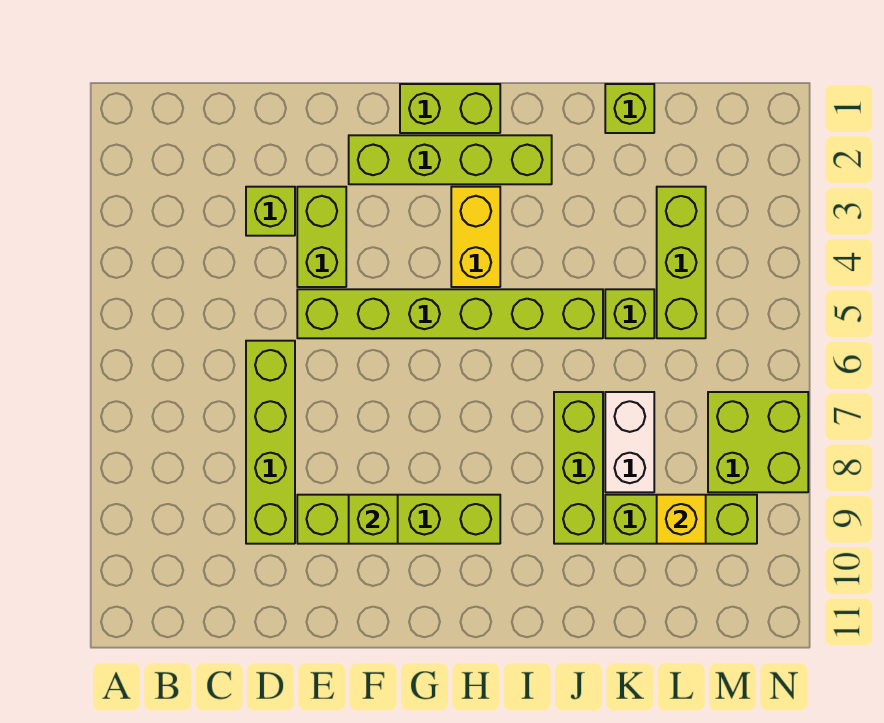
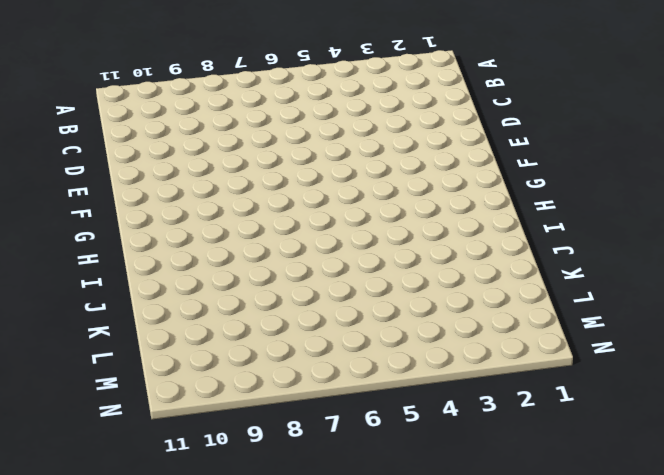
none -> lime 1x1 brick [246,187,295,236]
none -> lime 1x4 brick [246,341,295,544]
none -> lime 1x2 brick [297,187,346,287]

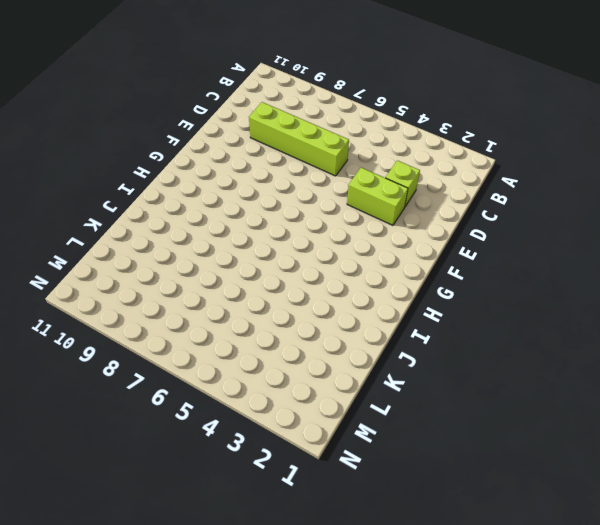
none -> lime 1x6 brick [297,289,603,338]
none -> lime 1x4 brick [297,495,500,544]
none -> lime 1x4 brick [349,135,552,184]

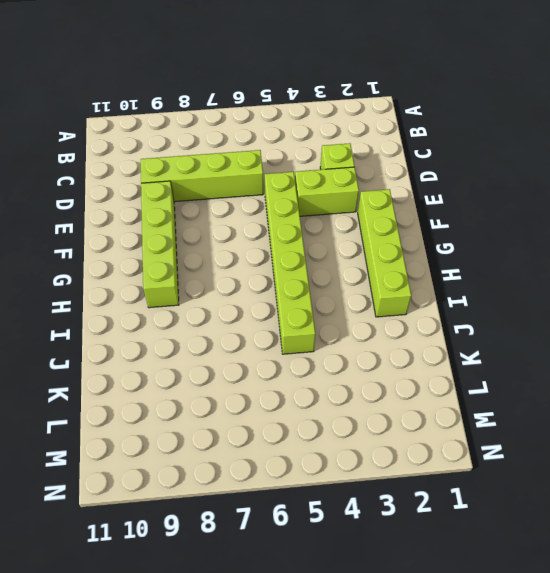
none -> lime 1x2 brick [400,84,500,133]
none -> yellow 1x2 brick [451,187,500,287]
none -> lime 1x3 brick [554,392,603,544]

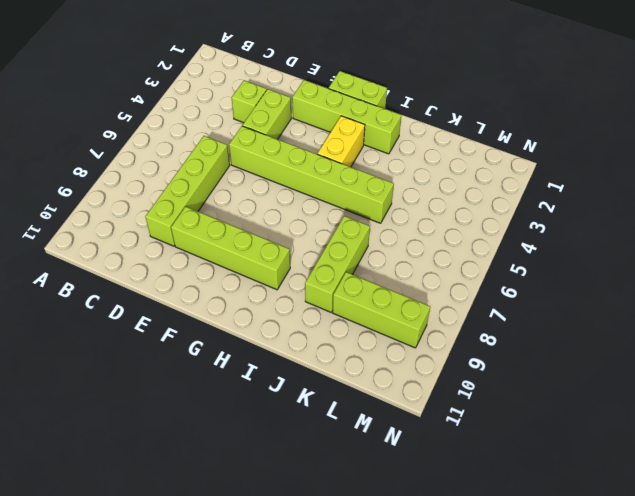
none -> lime 1x1 brick [605,84,654,133]
none -> lime 1x1 brick [605,289,654,338]
none -> white 1x2 brick [605,392,654,492]

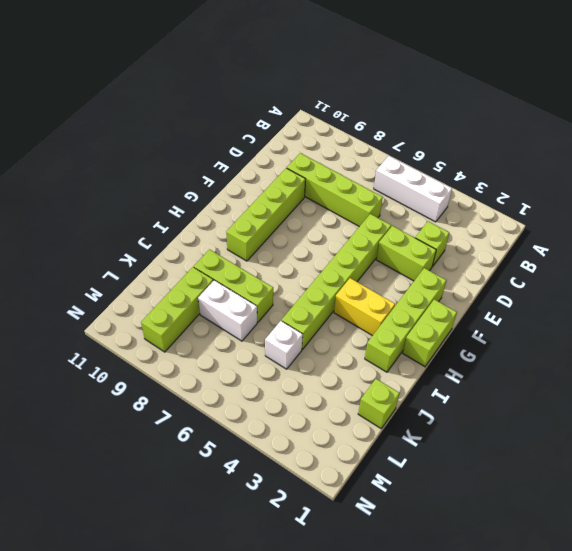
white 1x3 brick [374,156,452,222] -> none
white 1x1 brick [265,321,303,369] -> lime 1x1 brick [605,289,654,338]
none -> lime 1x3 brick [657,187,706,338]
none -> lime 2x2 brick [708,392,808,492]
none -> lime 1x1 brick [349,495,398,544]

